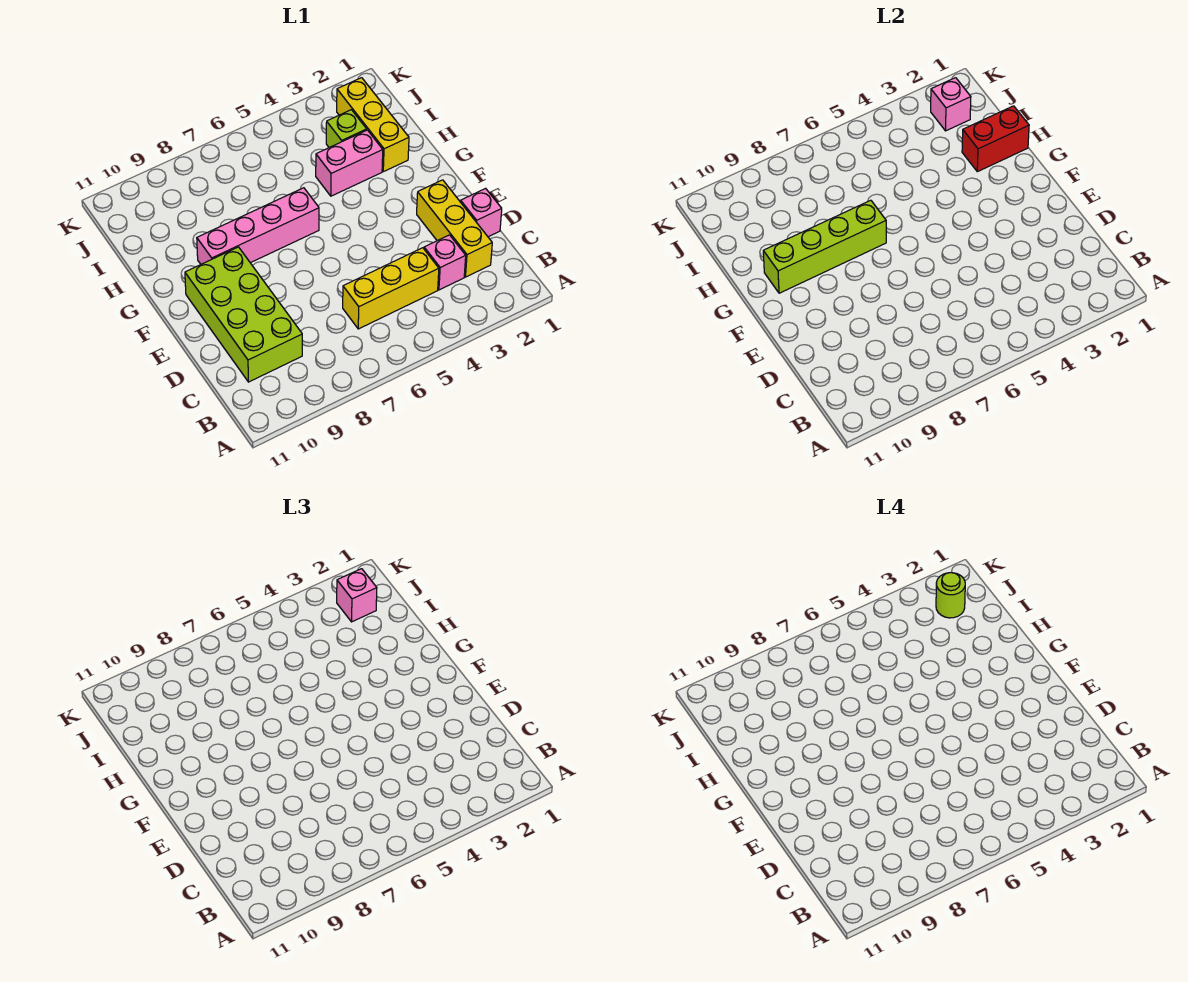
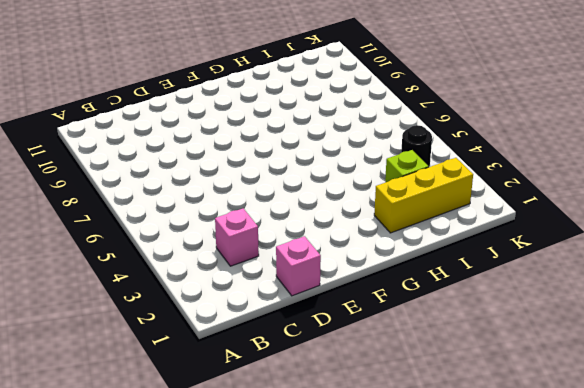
black 1x1 round brick [401,125,432,167] -> none
none -> yellow 1x3 brick [417,180,492,277]
none -> yellow 1x3 brick [343,248,439,329]
none -> lime 2x4 brick [185,247,302,382]

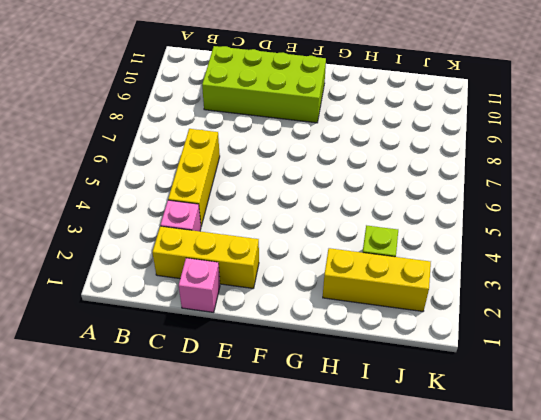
none -> pink 1x4 brick [197,188,319,264]
none -> pink 1x2 brick [316,130,383,196]
none -> lime 1x4 brick [763,200,886,293]

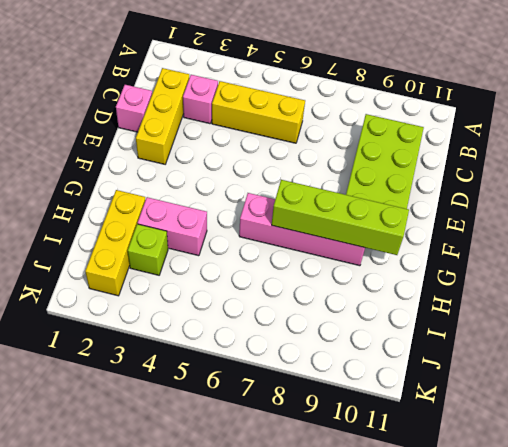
none -> red 1x2 brick [962,106,1029,172]
none -> pink 1x1 brick [931,78,971,131]
none -> pink 1x1 brick [337,569,377,622]

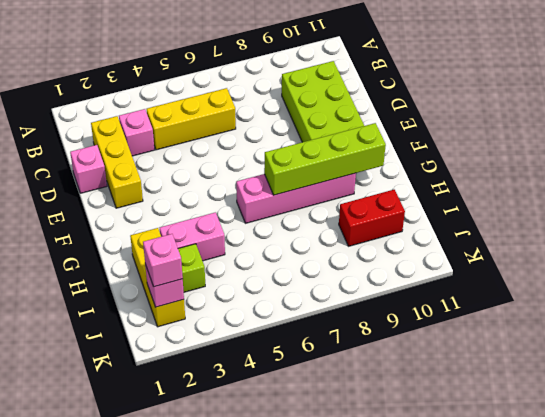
red 1x2 brick [339,190,405,246] -> red 1x2 brick moved to [962,106,1029,172]
none -> lime 1x1 round brick [936,573,965,618]

